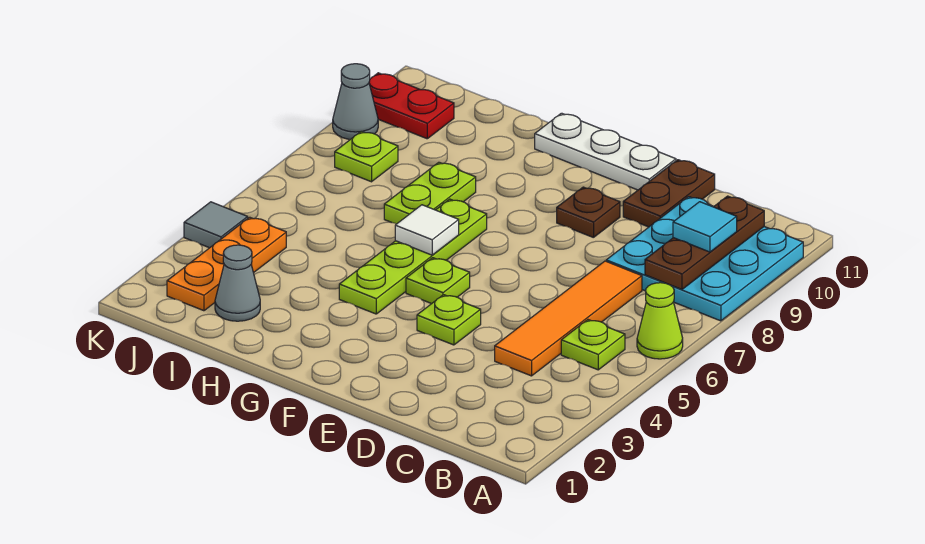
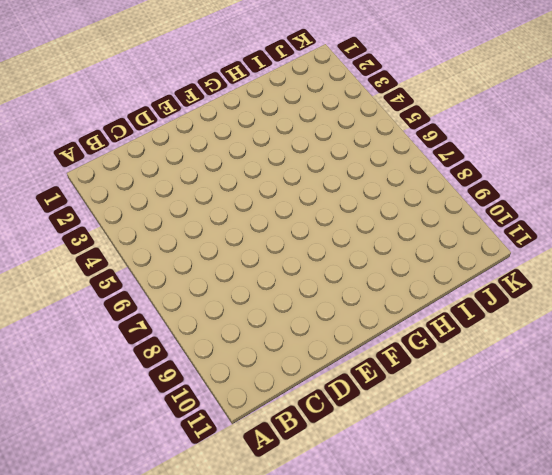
none -> lime 1x1 cone [637,283,683,359]
none -> cyan 3x3 plate [606,197,803,321]
none -> lime 1x1 plate [561,320,625,370]

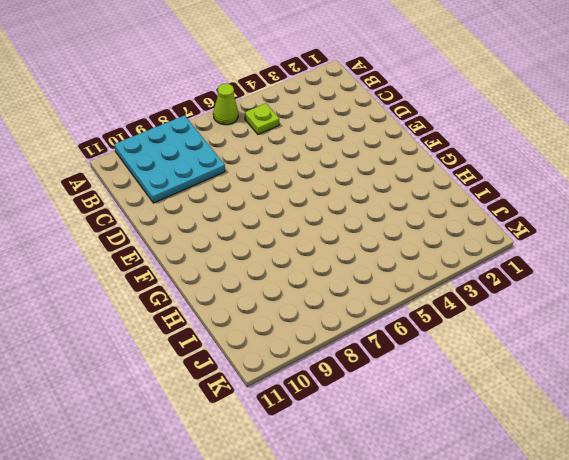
none -> orange 1x4 tile [495,261,642,376]
none -> brown 1x2 plate [623,160,715,227]
none -> lime 1x1 plate [417,295,481,345]

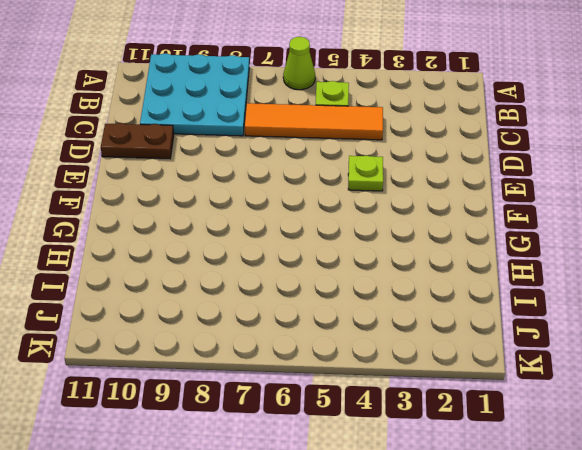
none -> brown 1x1 plate [557,187,620,238]
none -> white 1x3 plate [535,113,676,190]
none -> lime 1x1 plate [406,258,470,304]

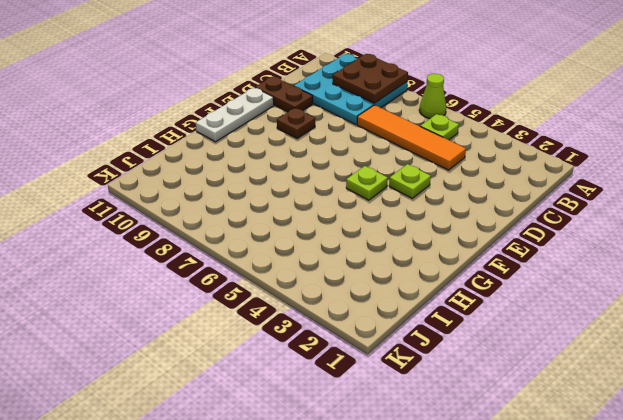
brown 2x2 plate [333,54,408,103] -> brown 1x3 plate [645,196,764,289]
none -> lime 1x4 plate [339,199,487,314]
none -> lime 1x2 plate [384,162,476,224]
none -> grey 1x1 cone [215,245,260,321]

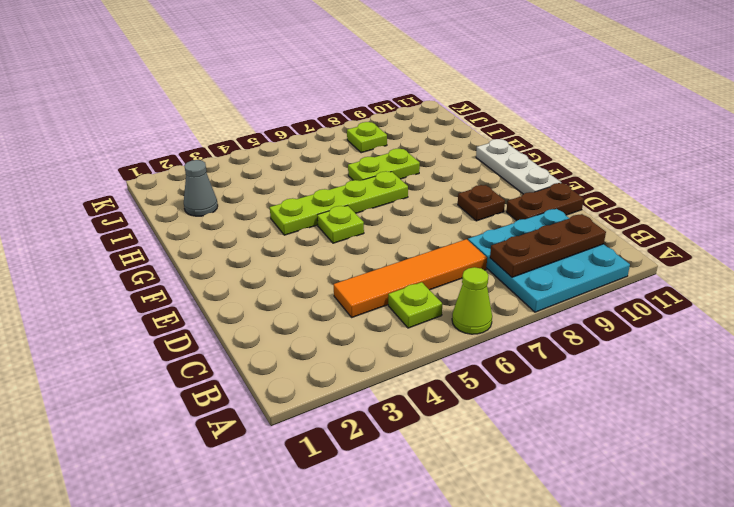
none -> lime 1x1 plate [417,295,481,345]
none -> orange 1x3 plate [167,217,286,311]
none -> red 1x2 plate [369,73,454,139]

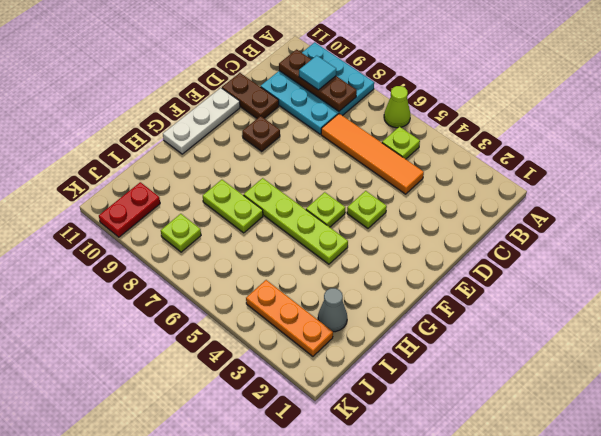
none -> grey 1x1 tile [184,202,248,248]
none -> grey 1x1 cone [333,64,378,139]
none -> white 1x1 tile [395,205,459,255]

